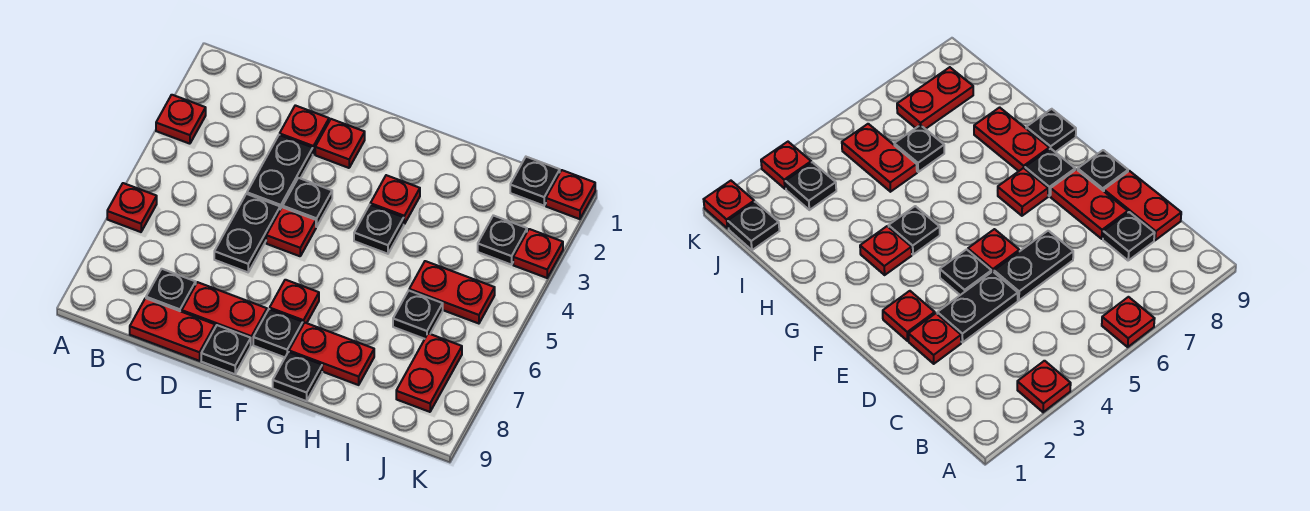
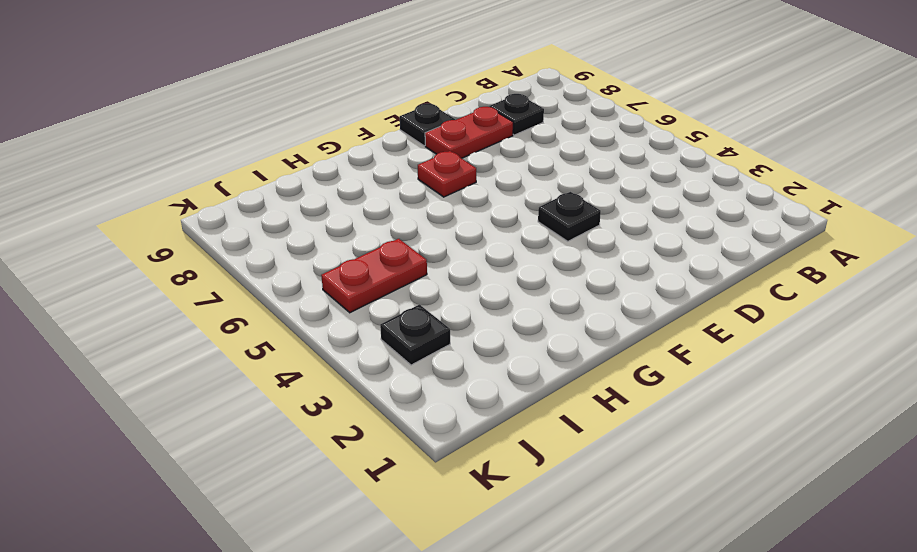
none -> red 1x1 plate [156,95,206,144]
none -> red 1x1 plate [107,183,157,232]
none -> red 1x2 plate [130,298,215,361]

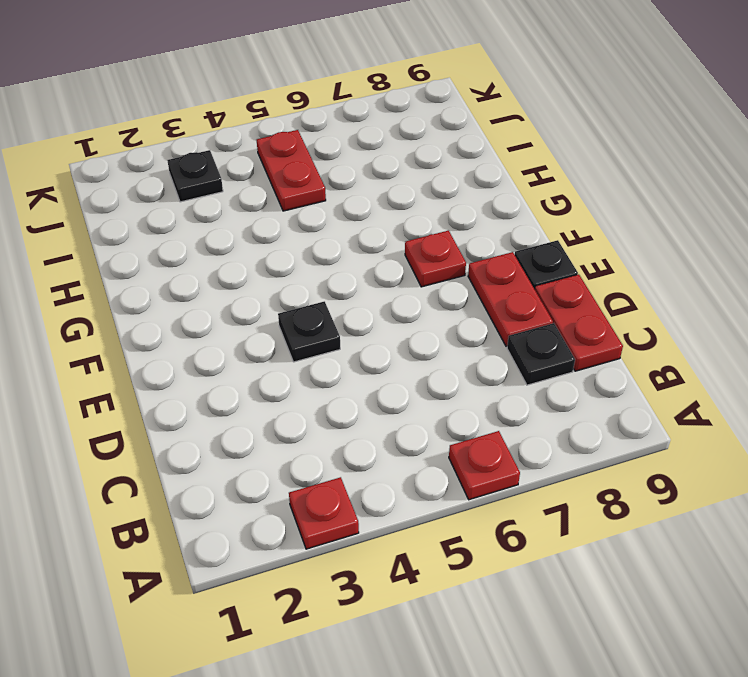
none -> red 1x1 plate [280,105,329,155]
none -> black 1x2 plate [247,135,313,209]
none -> black 1x2 plate [214,194,280,272]

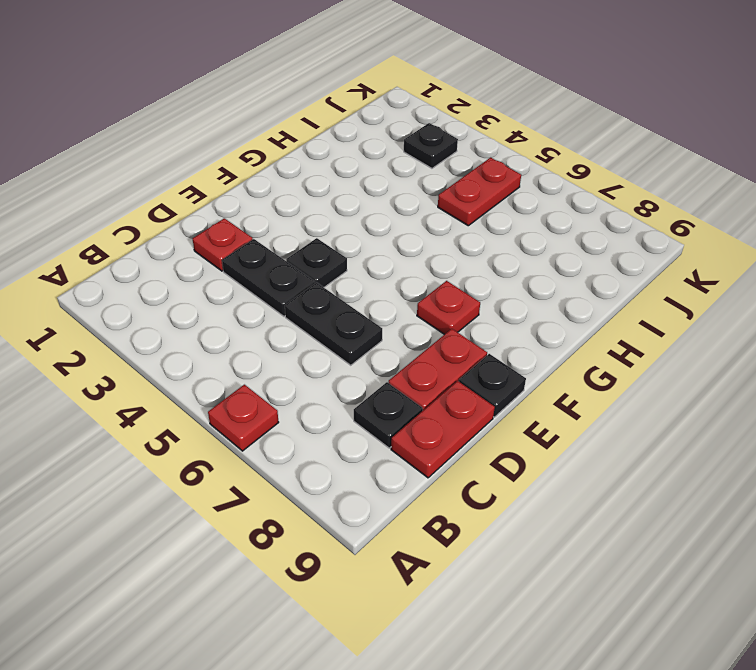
none -> red 1x1 plate [156,95,206,144]
none -> red 1x1 plate [315,119,365,168]
none -> red 1x1 plate [266,207,316,256]

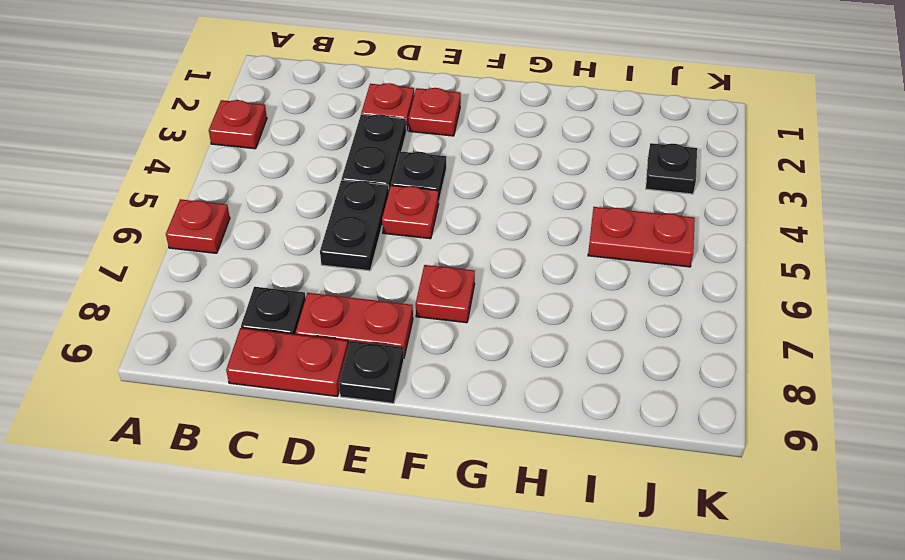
none -> black 1x1 plate [253,309,303,357]
none -> red 1x1 plate [370,175,420,224]
none -> black 1x1 plate [354,205,404,254]

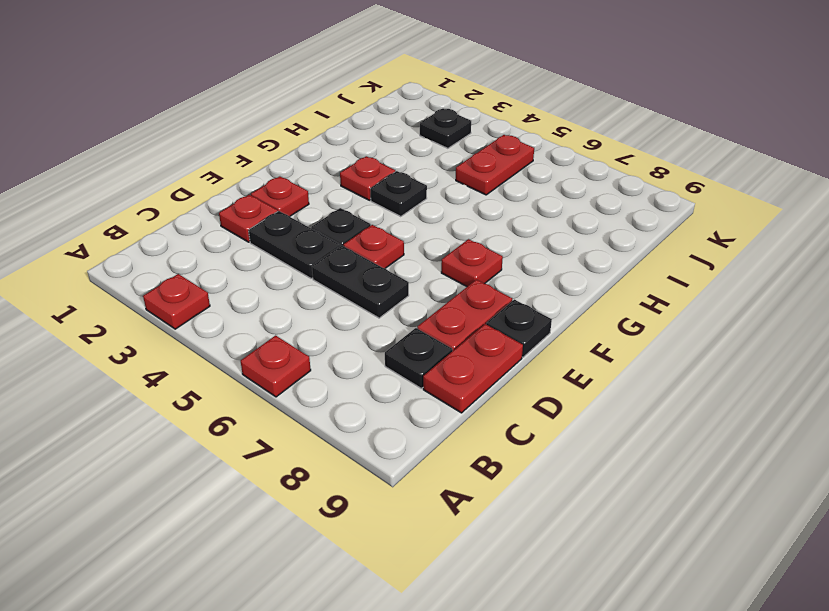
none -> black 1x1 plate [253,309,303,357]
none -> red 1x2 plate [289,323,374,385]
none -> black 1x1 plate [273,352,322,401]

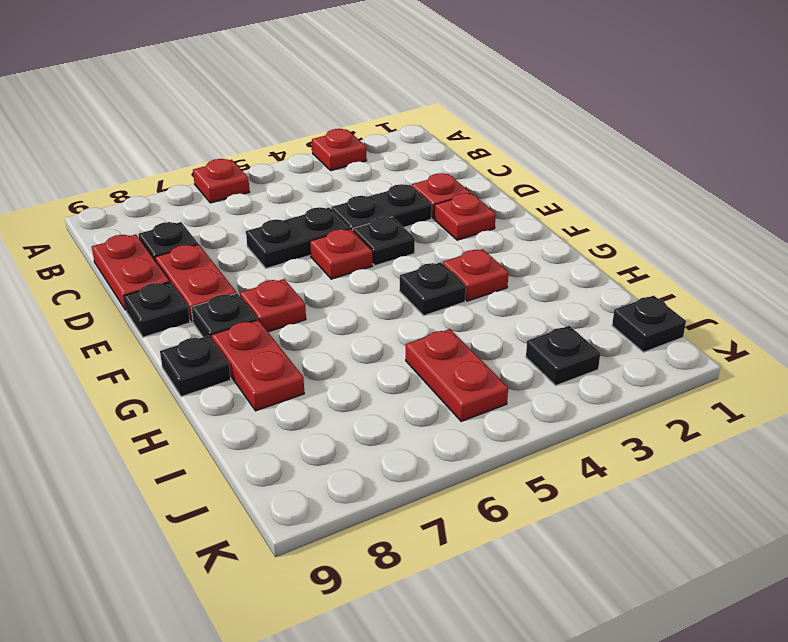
none -> black 1x1 plate [393,291,443,339]
none -> red 1x2 plate [396,333,462,412]
none -> red 1x1 plate [546,170,595,219]

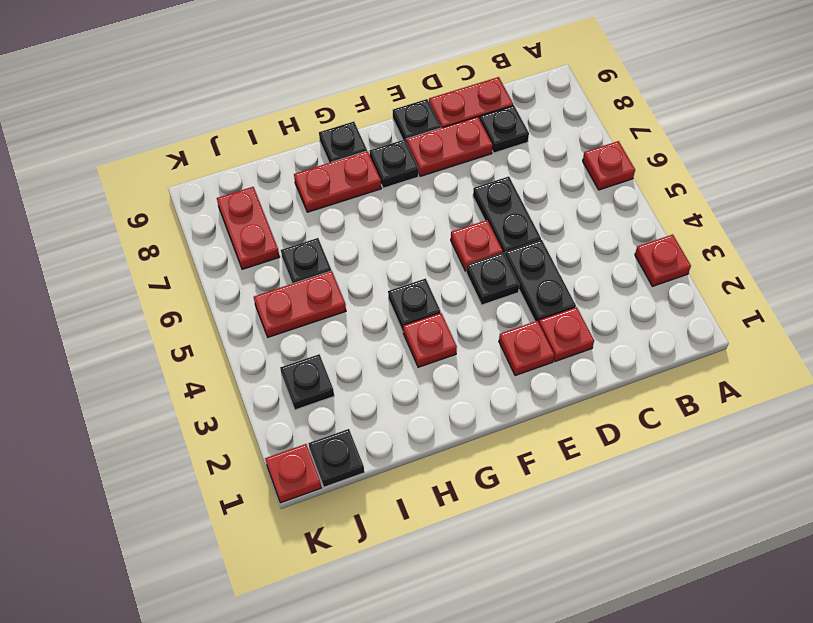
none -> red 1x1 plate [270,280,319,324]
none -> red 1x1 plate [513,229,563,278]

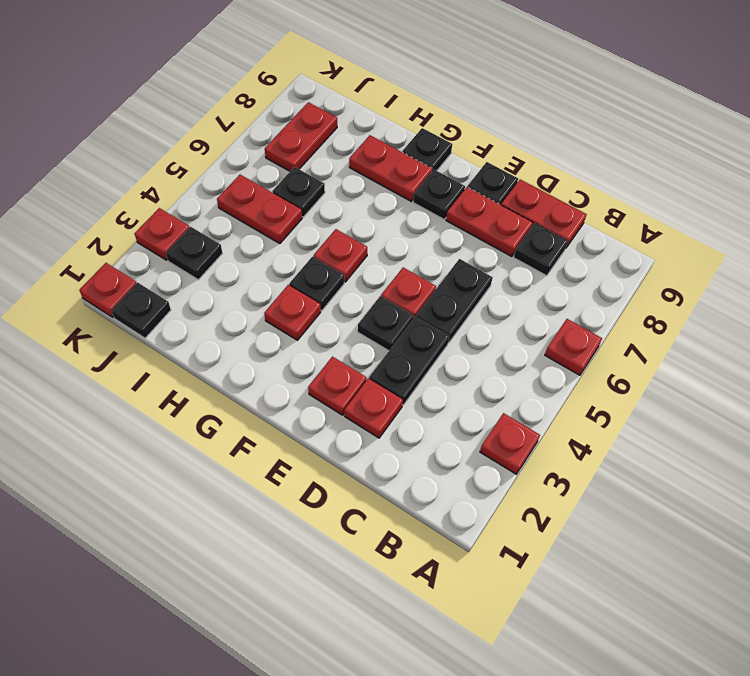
red 1x1 plate [314,229,367,282] -> red 1x1 plate moved to [270,280,319,324]

